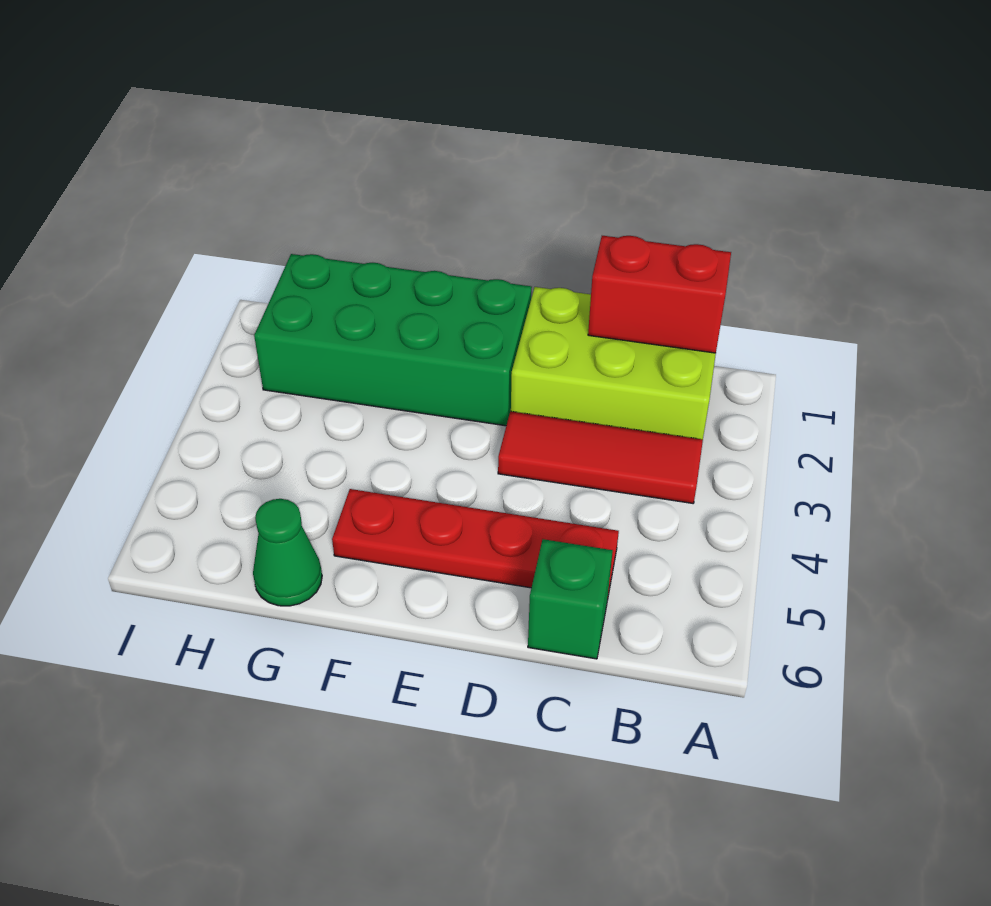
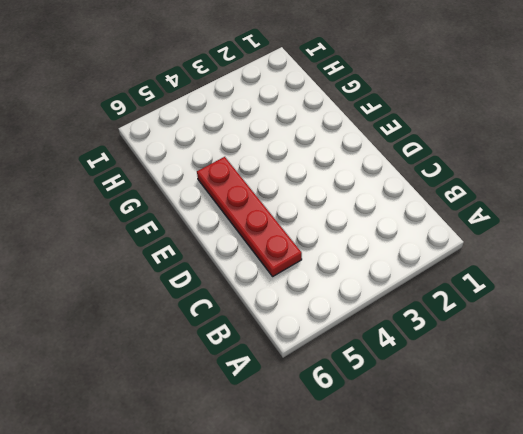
none -> lime 2x3 brick [511,287,716,439]
none -> red 1x3 tile [498,411,703,503]

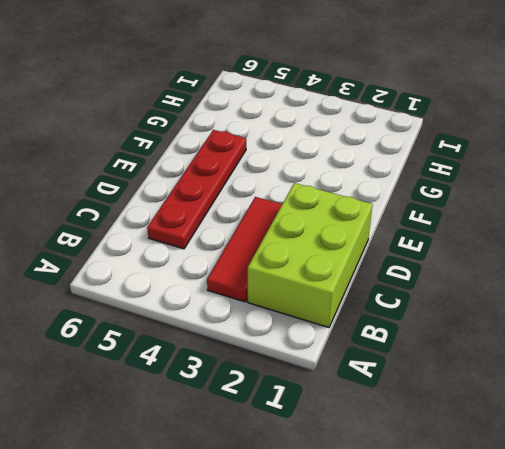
none -> green 1x1 brick [528,539,613,659]
none -> green 2x4 brick [254,254,532,426]

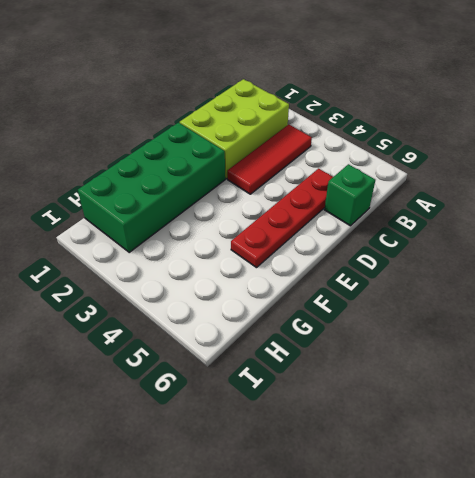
none -> green 1x1 cone [253,499,322,606]
none -> red 1x2 brick [588,236,731,353]

